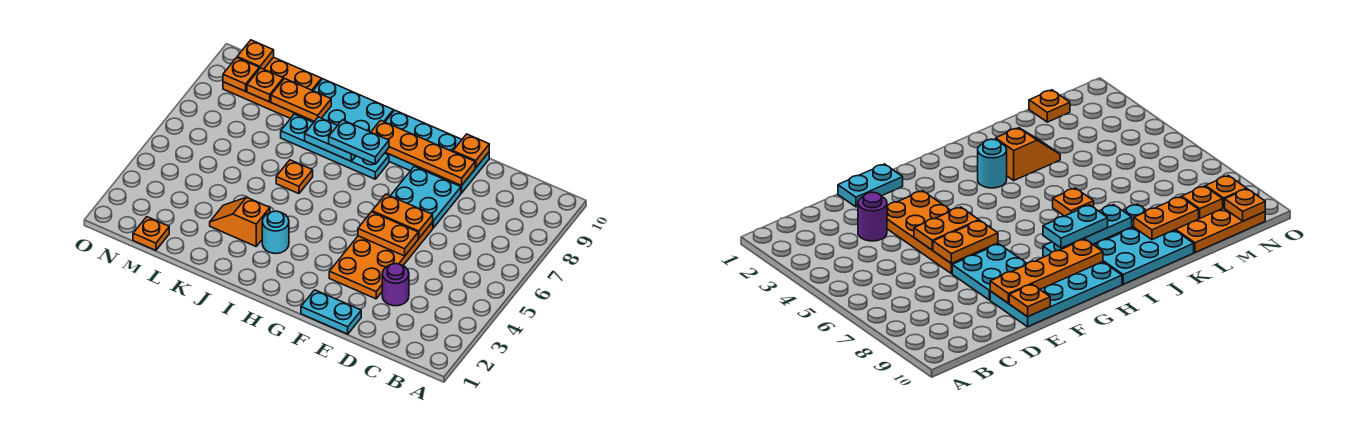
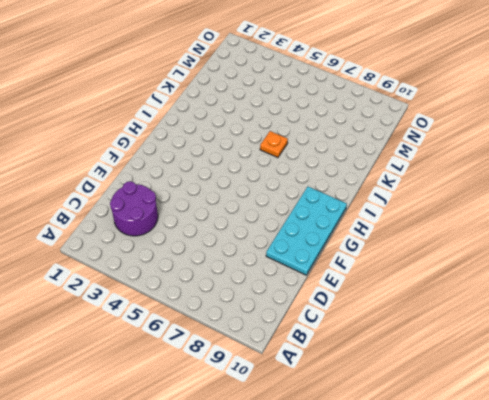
purple 2x2 round brick [110,181,158,236] -> purple 1x1 round brick [382,264,409,306]
none -> cyan 1x2 plate [301,290,361,334]
none -> orange 2x4 plate [329,222,433,299]
none -> cyan 2x2 plate [391,166,461,228]

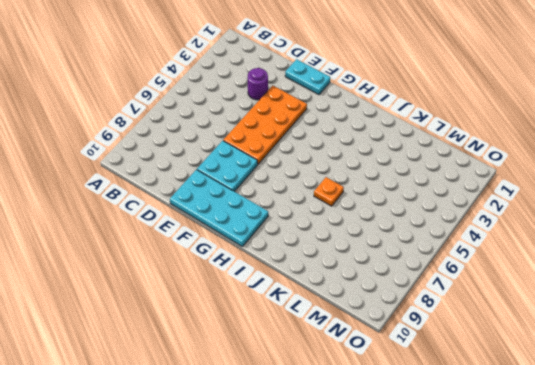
none -> cyan 1x4 plate [281,114,389,179]
none -> cyan 1x1 round brick [262,211,289,254]
none -> cyan 2x3 plate [295,79,393,132]

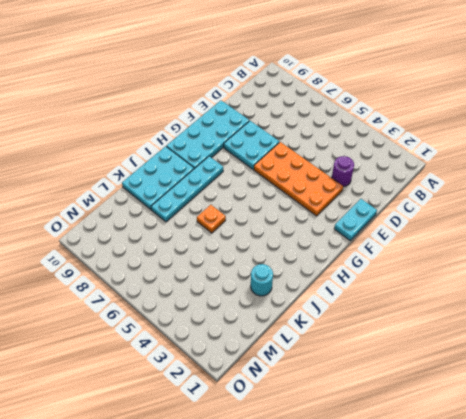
cyan 1x1 round brick [251,264,273,296] -> cyan 1x1 round brick moved to [262,211,289,254]
none -> orange 1x2 slope [210,197,270,246]
none -> orange 2x3 plate [223,57,322,119]
none -> orange 1x1 plate [133,217,169,250]

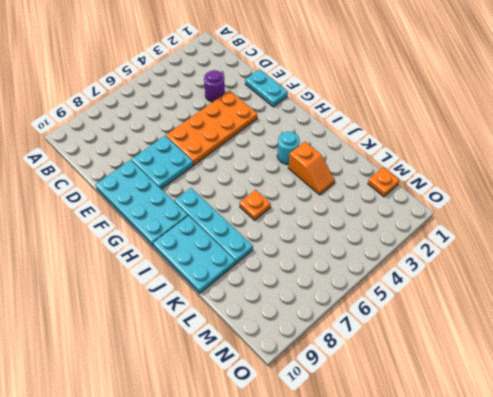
none -> orange 2x3 plate [223,57,322,119]
none -> orange 1x2 plate [358,212,418,256]
none -> orange 1x2 plate [372,194,433,238]

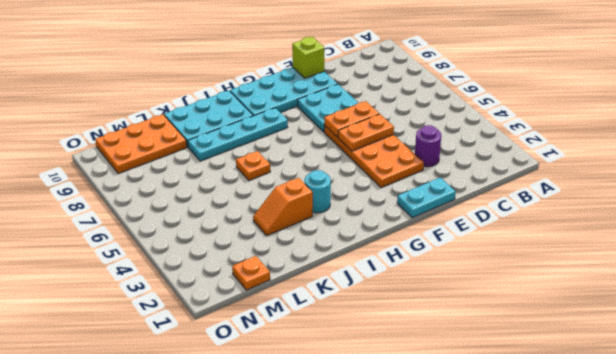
lime 1x1 brick [292,37,324,78] -> orange 1x1 plate [453,134,489,168]
none -> orange 1x4 plate [371,120,475,186]
none -> cyan 1x2 plate [305,117,355,161]
none -> orange 1x2 plate [271,79,331,121]

